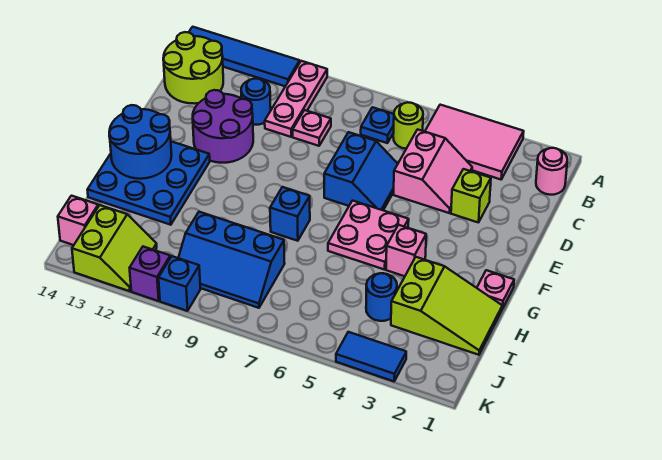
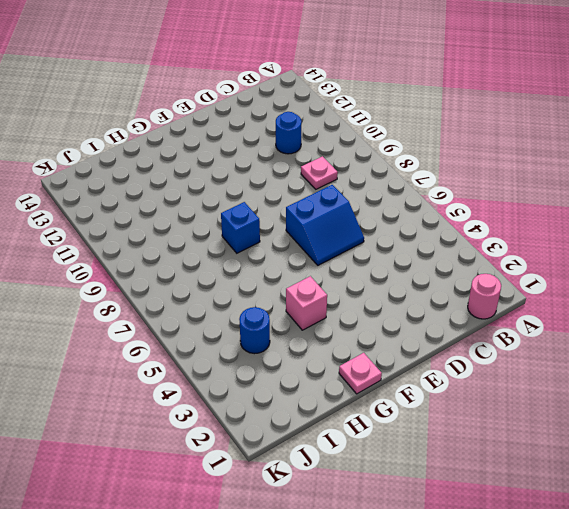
none -> pink 2x3 tile [425,105,524,179]
none -> pink 1x3 plate [265,61,327,137]
none -> blue 1x4 tile [189,27,300,86]

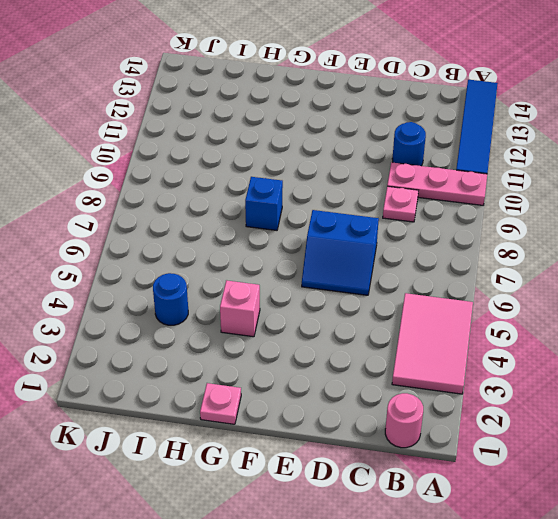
none -> lime 1x1 round brick [393,102,423,149]
none -> blue 1x1 plate [361,107,394,143]
none -> lime 2x2 round brick [163,32,223,104]

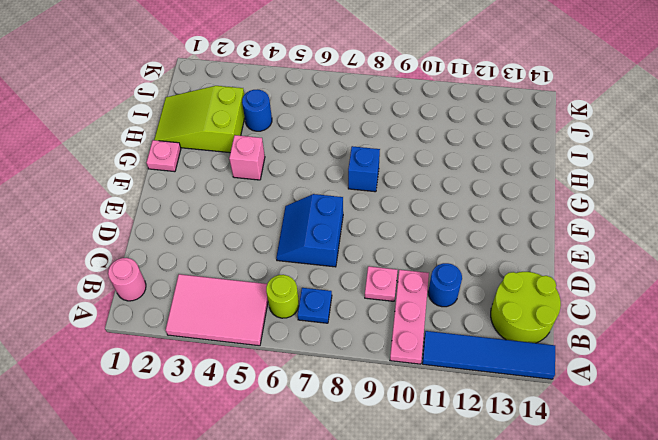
none -> pink 2x2 slope [394,129,472,213]
none -> lime 1x1 brick [451,169,491,223]
none -> purple 2x2 round brick [193,90,253,163]

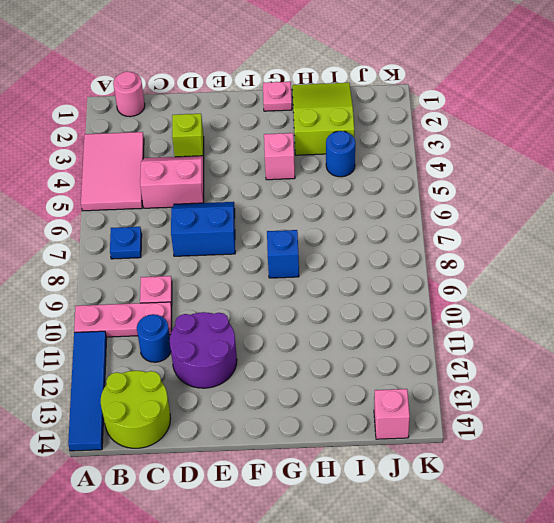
none -> lime 1x1 round brick [393,102,423,149]
none -> pink 2x2 plate [328,201,409,270]
none -> blue 3x3 plate [87,141,210,225]

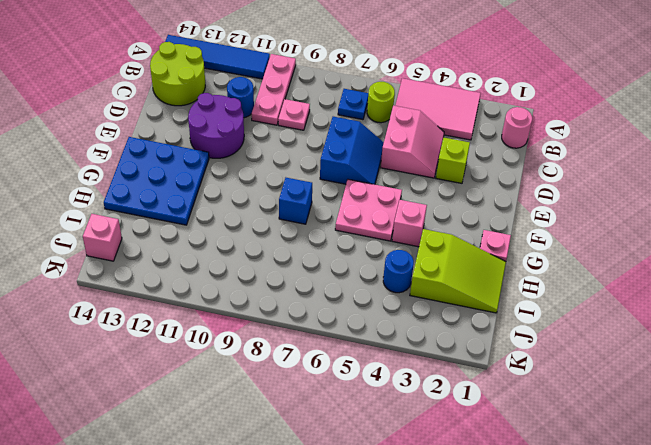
none -> blue 2x3 slope [179,212,285,308]
none -> lime 2x2 slope [72,205,157,291]
none -> blue 1x2 tile [336,332,406,381]

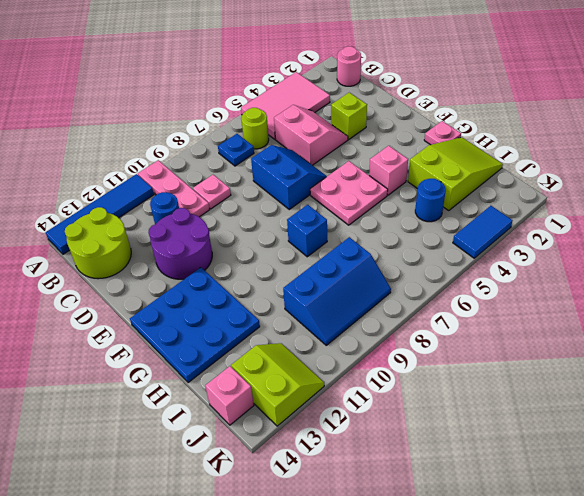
none -> blue 1x1 brick [159,256,200,311]
none -> purple 1x1 brick [130,247,170,301]
none -> blue 2x2 round brick [109,105,172,179]

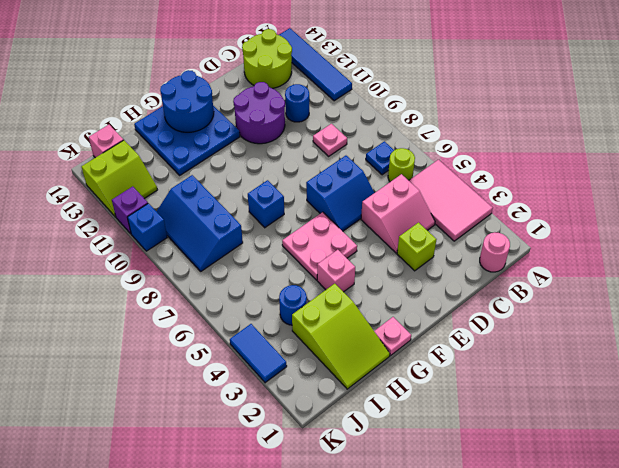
none -> pink 1x3 plate [265,61,327,137]

